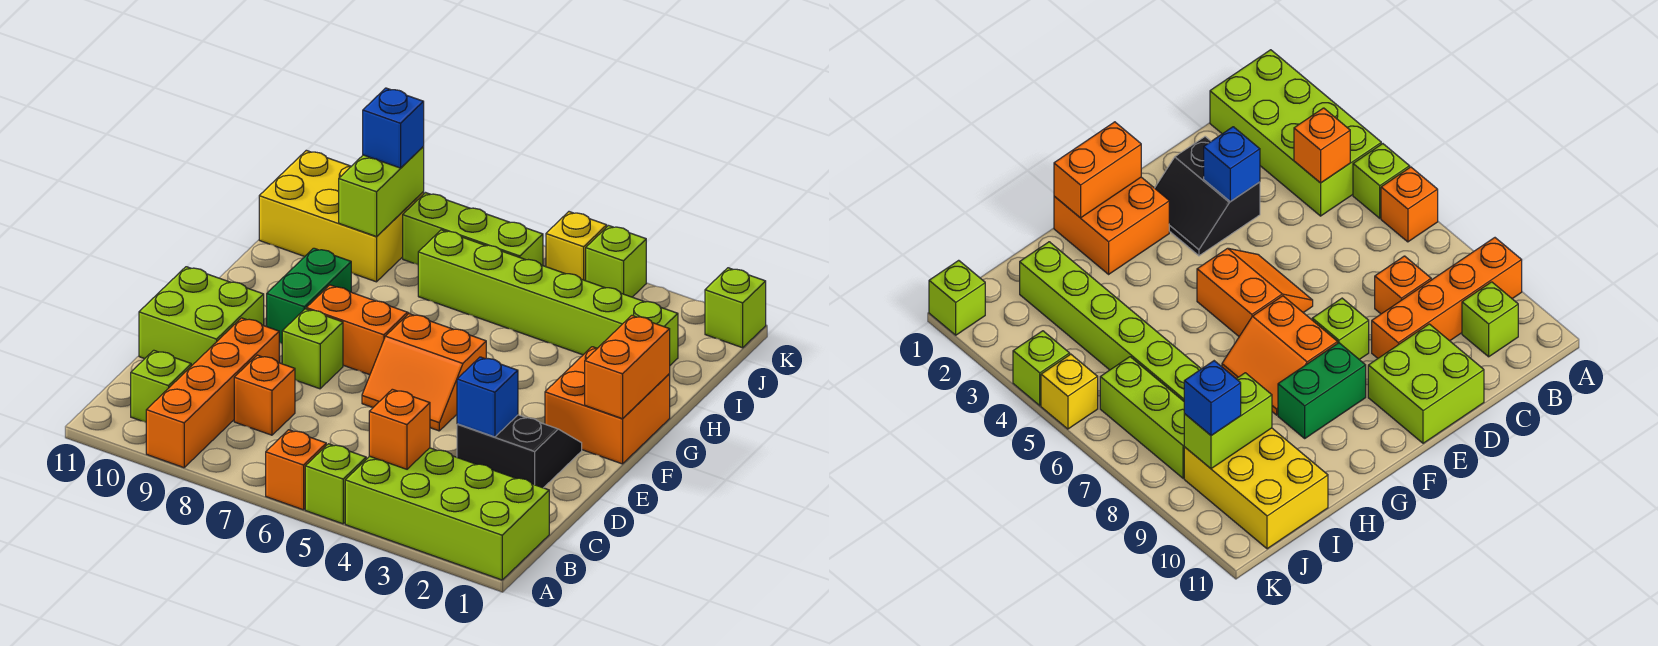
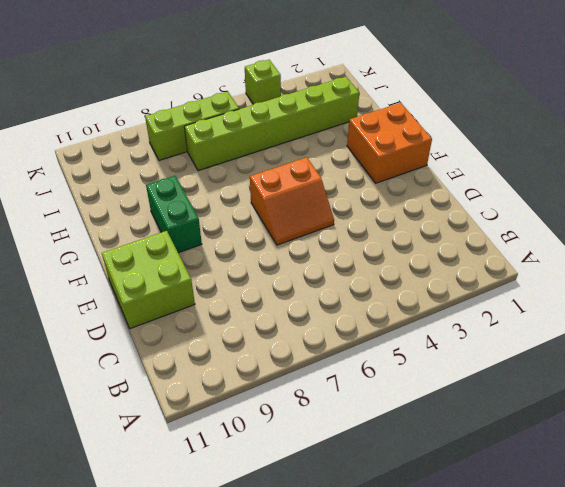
none -> lime 2x4 brick [345,448,549,580]
none -> lime 1x1 brick [305,444,366,524]
none -> orange 1x1 brick [266,430,326,510]

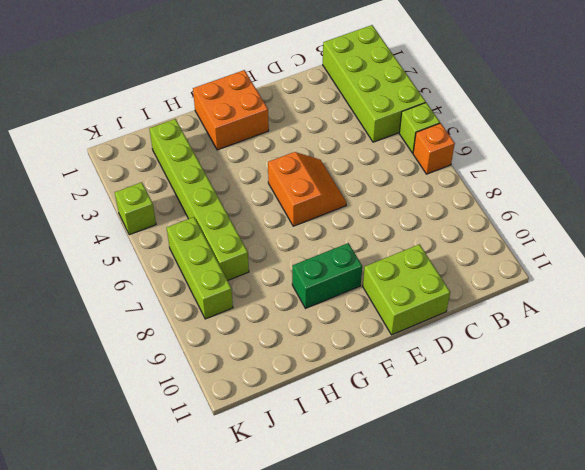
none -> orange 1x4 brick [146,318,279,468]
none -> lime 1x1 brick [131,350,191,422]
none -> orange 1x1 brick [234,355,295,435]

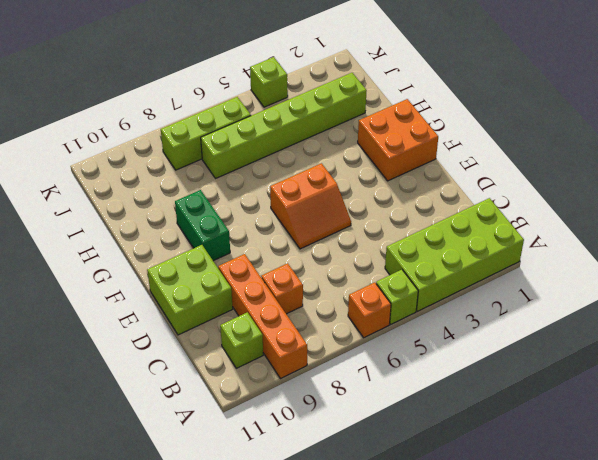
none -> black 2x2 slope [457,415,582,488]
none -> lime 1x1 brick [282,309,343,389]
none -> orange 2x2 slope [306,285,409,375]

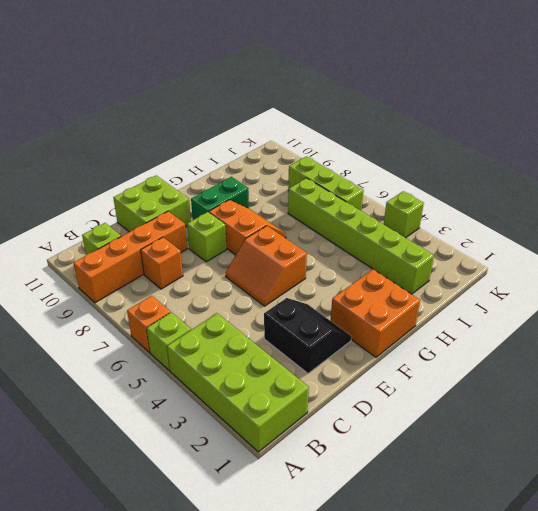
none -> yellow 2x3 brick [259,150,424,282]
none -> lime 1x1 brick [705,268,766,348]
none -> yellow 1x1 brick [546,212,607,281]

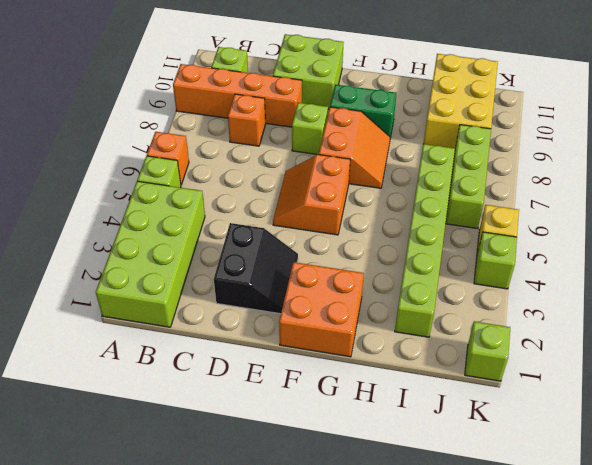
none -> orange 1x1 brick [369,389,430,469]
none -> blue 1x1 brick [457,357,518,437]
none -> orange 1x2 brick [585,315,670,419]

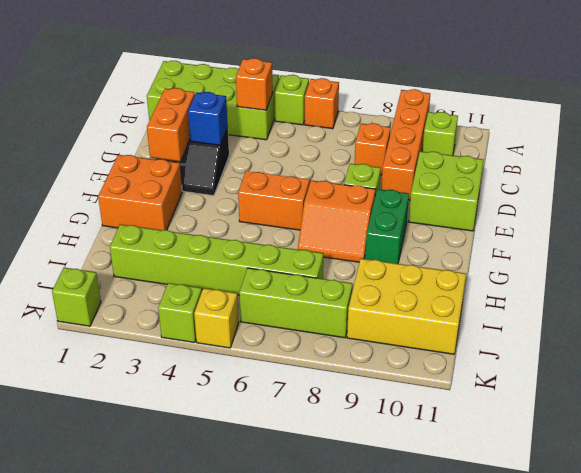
orange 1x2 brick [147,88,195,162] -> orange 1x2 brick moved to [585,315,670,419]
none -> lime 1x2 brick [339,147,424,237]
none -> blue 1x1 brick [363,88,424,168]

